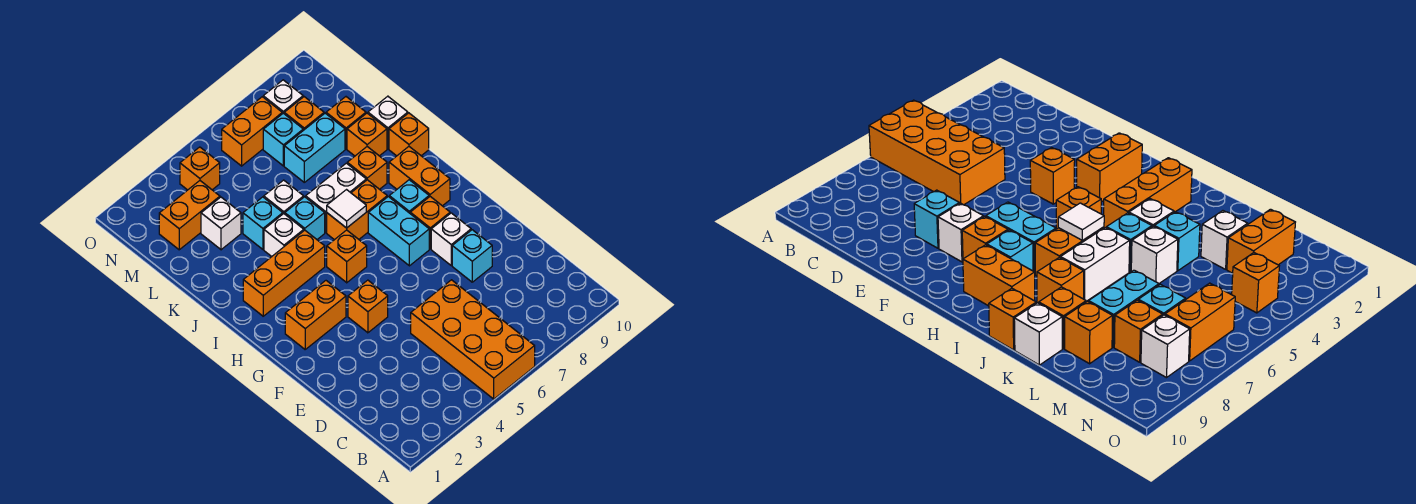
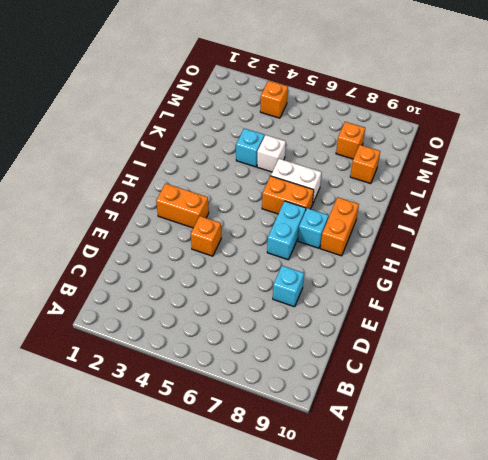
none -> orange 2x4 brick [411,280,535,399]
none -> white 1x1 brick [431,213,471,265]
none -> orange 1x1 brick [410,197,450,249]
none -> orange 1x1 brick [327,230,367,283]

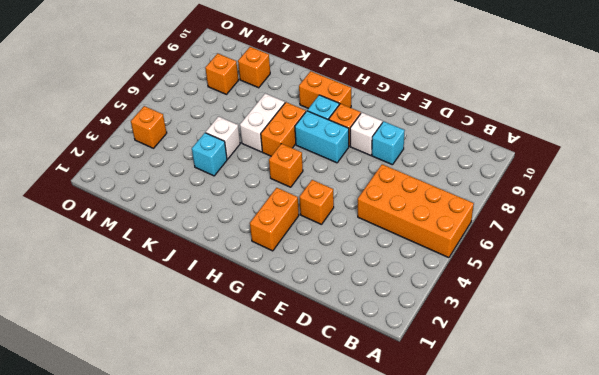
none -> orange 1x3 brick [243,230,325,316]
none -> white 1x1 brick [264,214,304,257]
none -> cyan 1x1 brick [285,197,325,239]
none -> orange 1x1 brick [347,147,387,189]

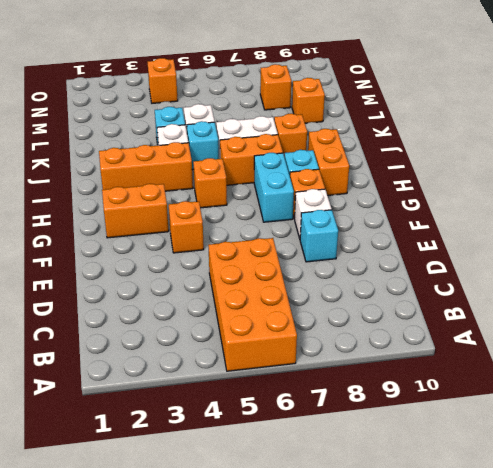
none -> orange 1x1 brick [389,113,429,156]
none -> orange 1x1 brick [347,113,387,156]
none -> white 1x1 brick [368,96,408,149]
none -> white 1x1 brick [201,197,241,250]

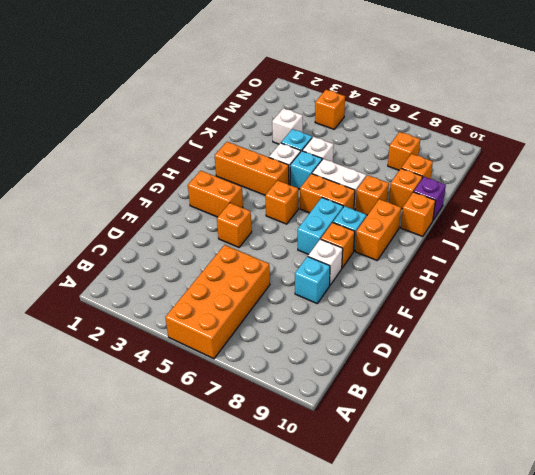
purple 1x1 brick [414,177,446,220] -> white 1x1 brick [368,96,408,149]
none -> cyan 1x2 brick [284,113,345,182]
none -> orange 1x2 brick [159,181,220,250]
none -> cyan 1x1 brick [263,113,303,166]
none -> orange 1x2 brick [222,97,282,166]

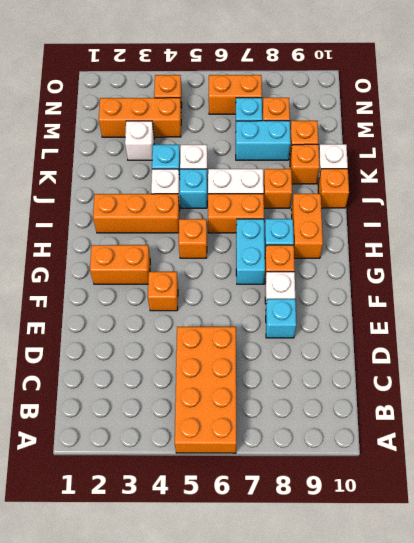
orange 1x3 brick [99,98,181,137] -> orange 1x2 brick [159,181,220,250]
none -> white 1x1 brick [263,80,303,114]
none -> white 1x1 tile [327,190,366,228]

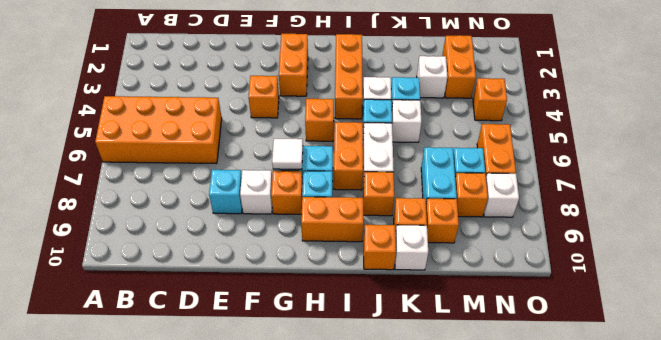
white 1x1 tile [272,139,303,169] -> white 1x1 tile moved to [327,190,366,228]

